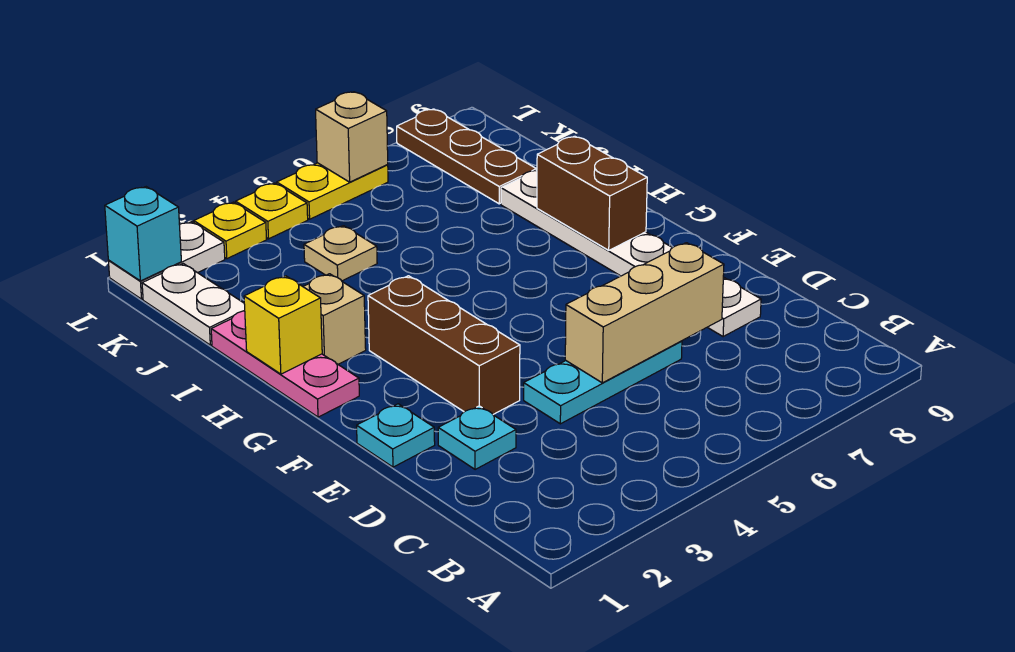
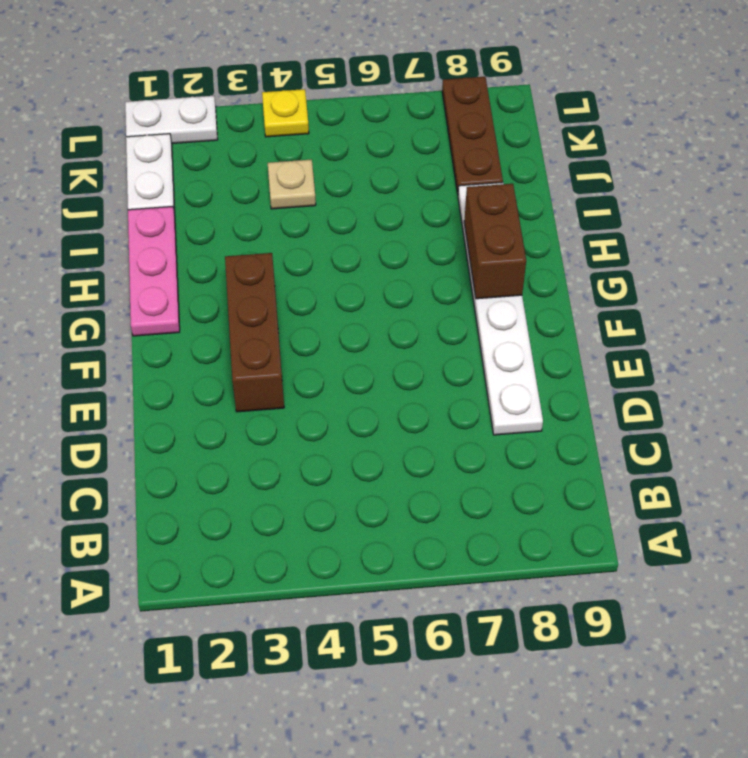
none -> cyan 1x1 plate [438,406,516,470]
none -> cyan 1x3 plate [524,341,682,424]
none -> cyan 1x1 plate [357,404,435,467]

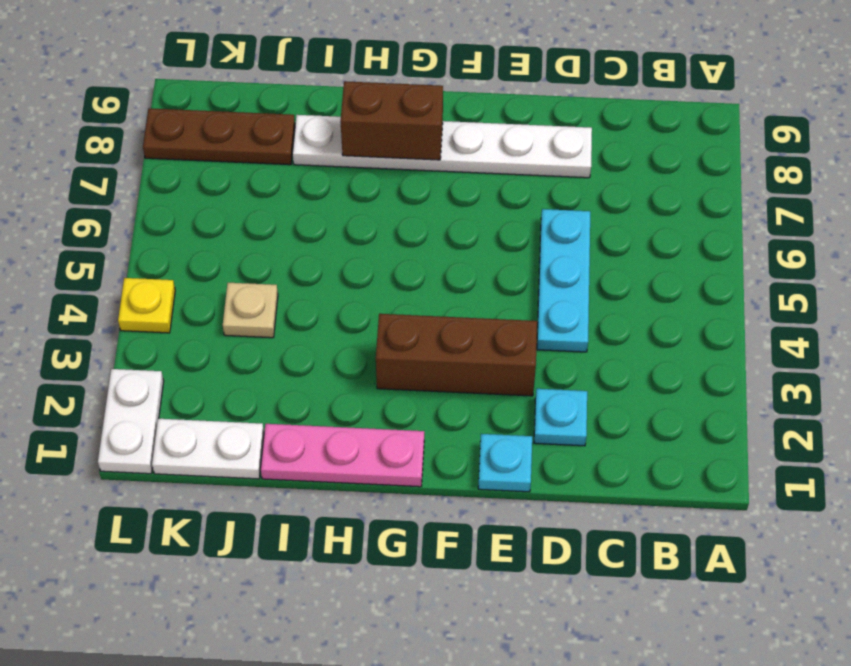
none -> tan 1x1 brick [303,274,366,364]
none -> yellow 1x1 plate [194,202,267,259]
none -> yellow 1x2 plate [277,163,388,219]

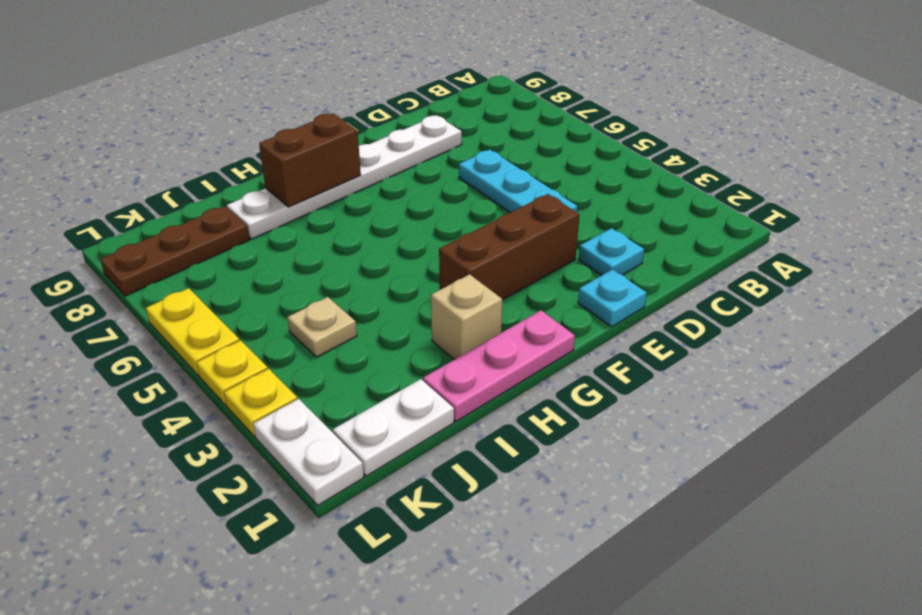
none -> tan 1x3 brick [565,243,724,383]
none -> yellow 1x1 brick [244,276,322,374]
none -> cyan 1x1 brick [105,187,181,281]

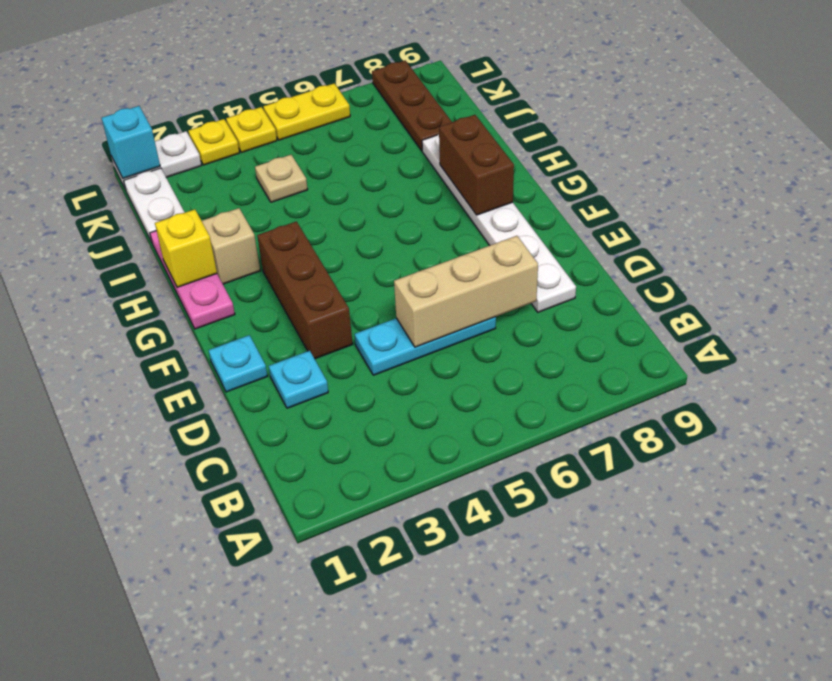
none -> tan 1x1 brick [316,92,388,182]

